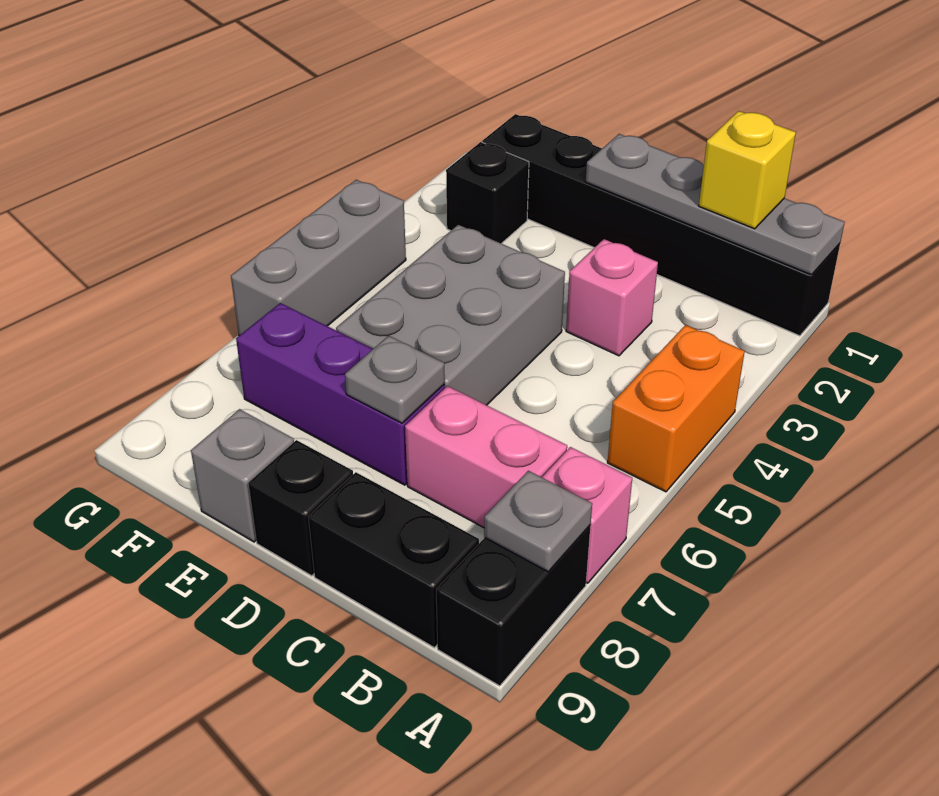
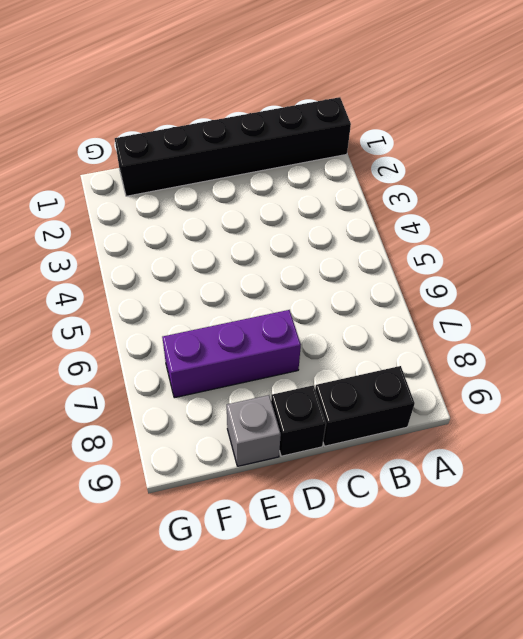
none -> orange 1x2 brick [607,325,745,492]
none -> pink 1x1 brick [542,447,632,583]
none -> black 1x2 brick [436,525,591,686]

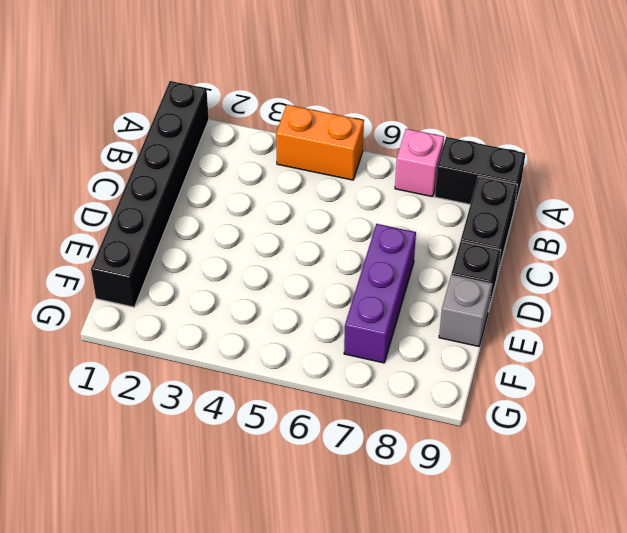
none -> pink 1x2 brick [405,386,567,528]
none -> pink 1x1 brick [566,239,658,356]
none -> grey 2x3 brick [336,225,565,405]

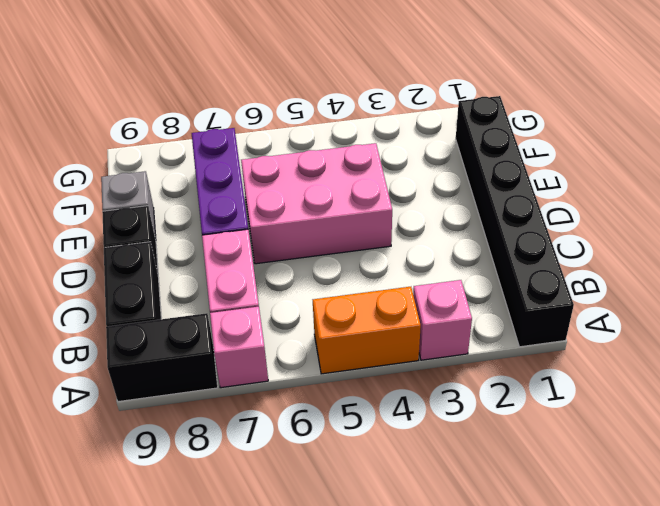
pink 1x1 brick [413,280,472,360] -> pink 1x1 brick moved to [566,239,658,356]
pink 2x3 brick [241,143,392,264] -> grey 2x3 brick [336,225,565,405]
none -> black 1x1 brick [446,142,529,244]
none -> grey 1x3 brick [231,180,406,336]
none -> grey 1x4 plate [586,134,845,275]

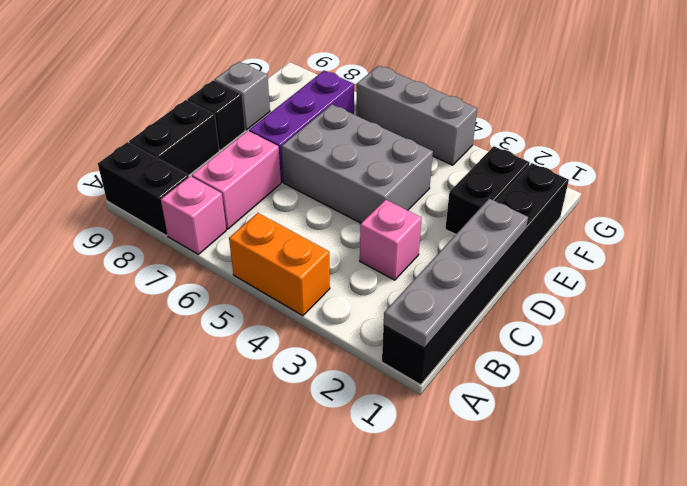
black 1x2 brick [445,146,530,234] -> black 1x1 brick [446,142,529,244]
none -> grey 1x1 plate [484,471,592,572]
none -> grey 1x1 plate [345,336,445,423]
none -> yellow 1x1 brick [699,111,796,229]

